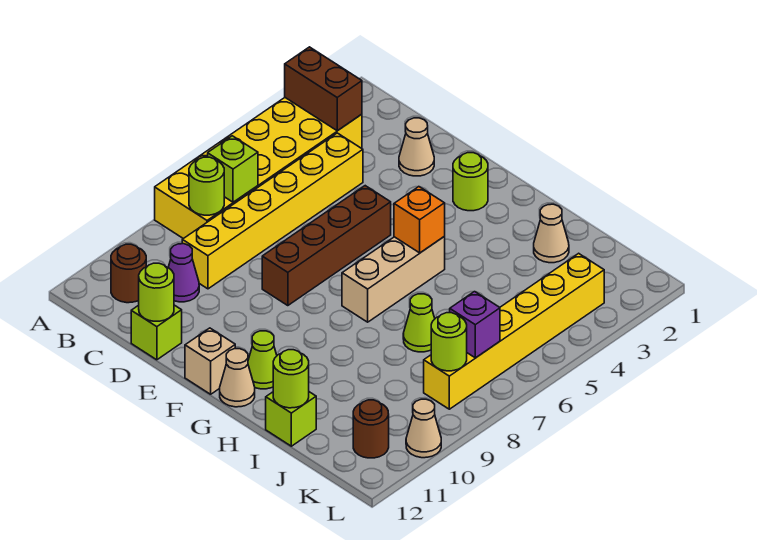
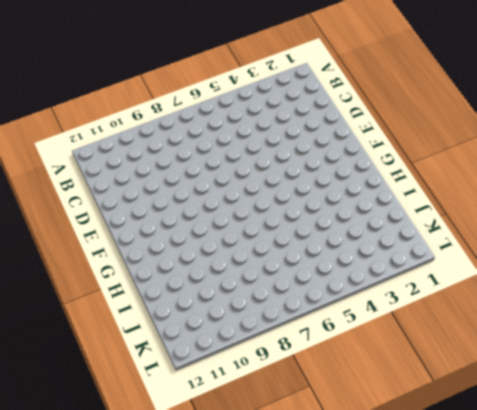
none -> yellow 2x6 brick [155,98,362,239]
none -> brown 1x1 round brick [111,244,146,303]
none -> yellow 1x6 brick [182,133,363,289]

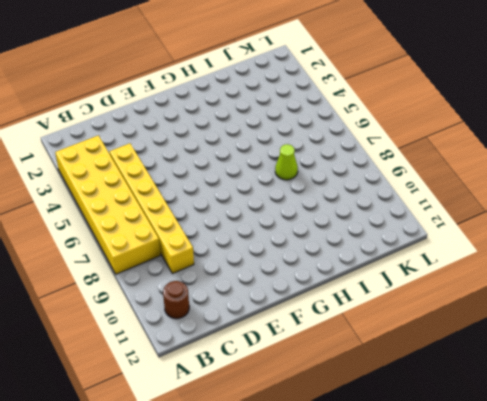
none -> purple 1x1 cone [168,244,199,302]
none -> tan 1x1 cone [399,118,434,176]
none -> lime 1x1 brick [131,305,182,360]

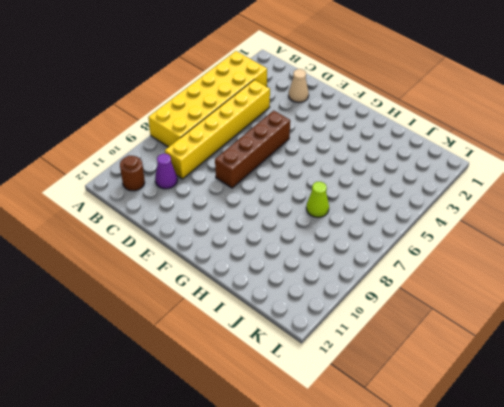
none -> lime 1x1 brick [131,305,182,360]
none -> lime 1x1 round brick [453,153,488,211]
none -> tan 1x1 brick [185,328,235,394]

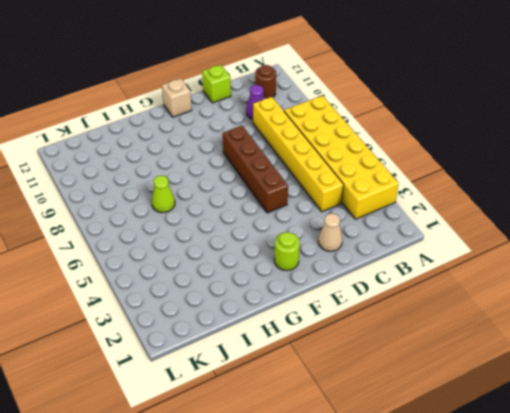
none -> tan 1x3 brick [342,237,445,322]
none -> lime 1x1 cone [248,331,277,389]
none -> tan 1x1 cone [220,349,255,407]

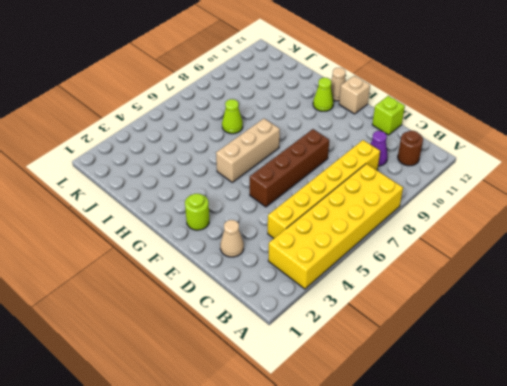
none -> tan 1x1 cone [534,204,569,263]
none -> lime 1x1 brick [266,392,316,446]
none -> yellow 1x6 brick [424,253,604,409]

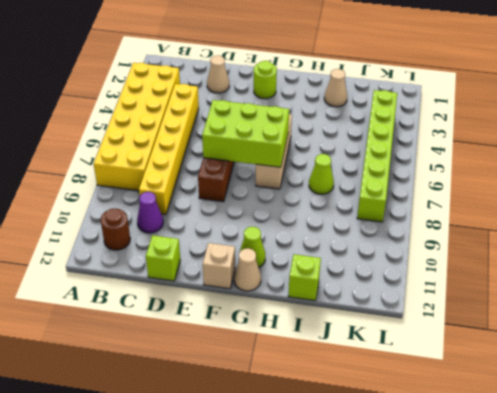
lime 2x3 brick [202,100,289,167] -> none
lime 1x6 brick [357,90,397,222] -> yellow 1x6 brick [424,253,604,409]
none -> brown 1x1 round brick [353,400,389,458]
none -> tan 1x1 cone [406,399,441,458]
none -> brown 1x2 brick [285,47,362,131]

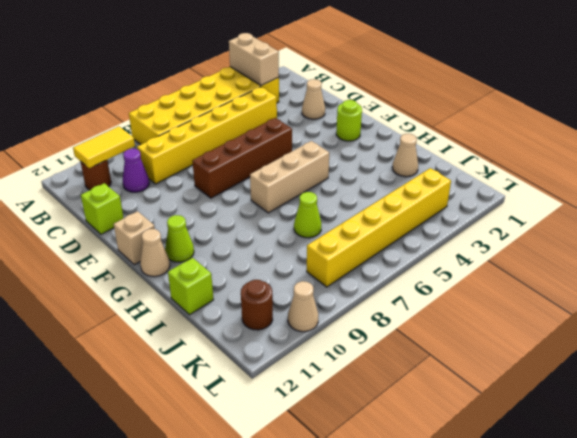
tan 1x2 brick [229,33,279,85] -> brown 1x2 brick [285,47,362,131]
yellow 1x2 tile [73,126,135,168] -> none
none -> lime 1x1 brick [208,136,258,202]
none -> lime 1x1 round brick [189,157,224,215]
none -> lime 1x1 round brick [139,263,174,321]

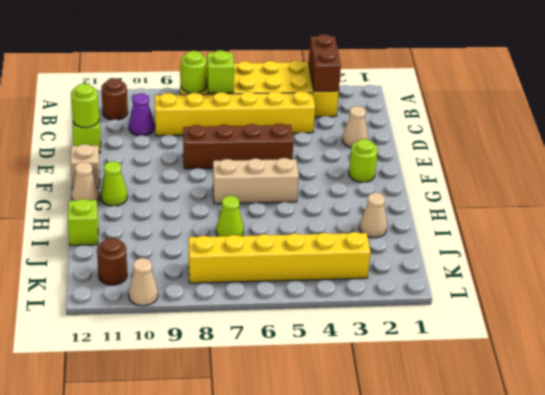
none -> orange 1x1 brick [394,187,445,253]
none -> lime 1x1 round brick [273,350,309,408]
none -> purple 1x1 brick [450,292,500,358]

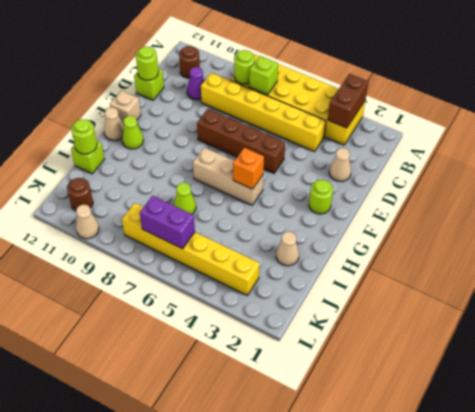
purple 1x2 brick [140,196,195,249] -> purple 1x1 brick [450,292,500,358]
none -> lime 1x1 round brick [431,313,467,371]

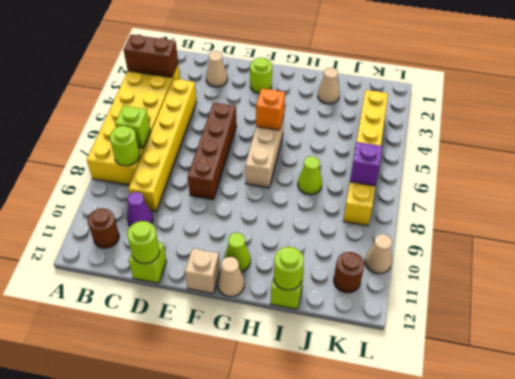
none -> lime 1x1 round brick [431,313,467,371]

